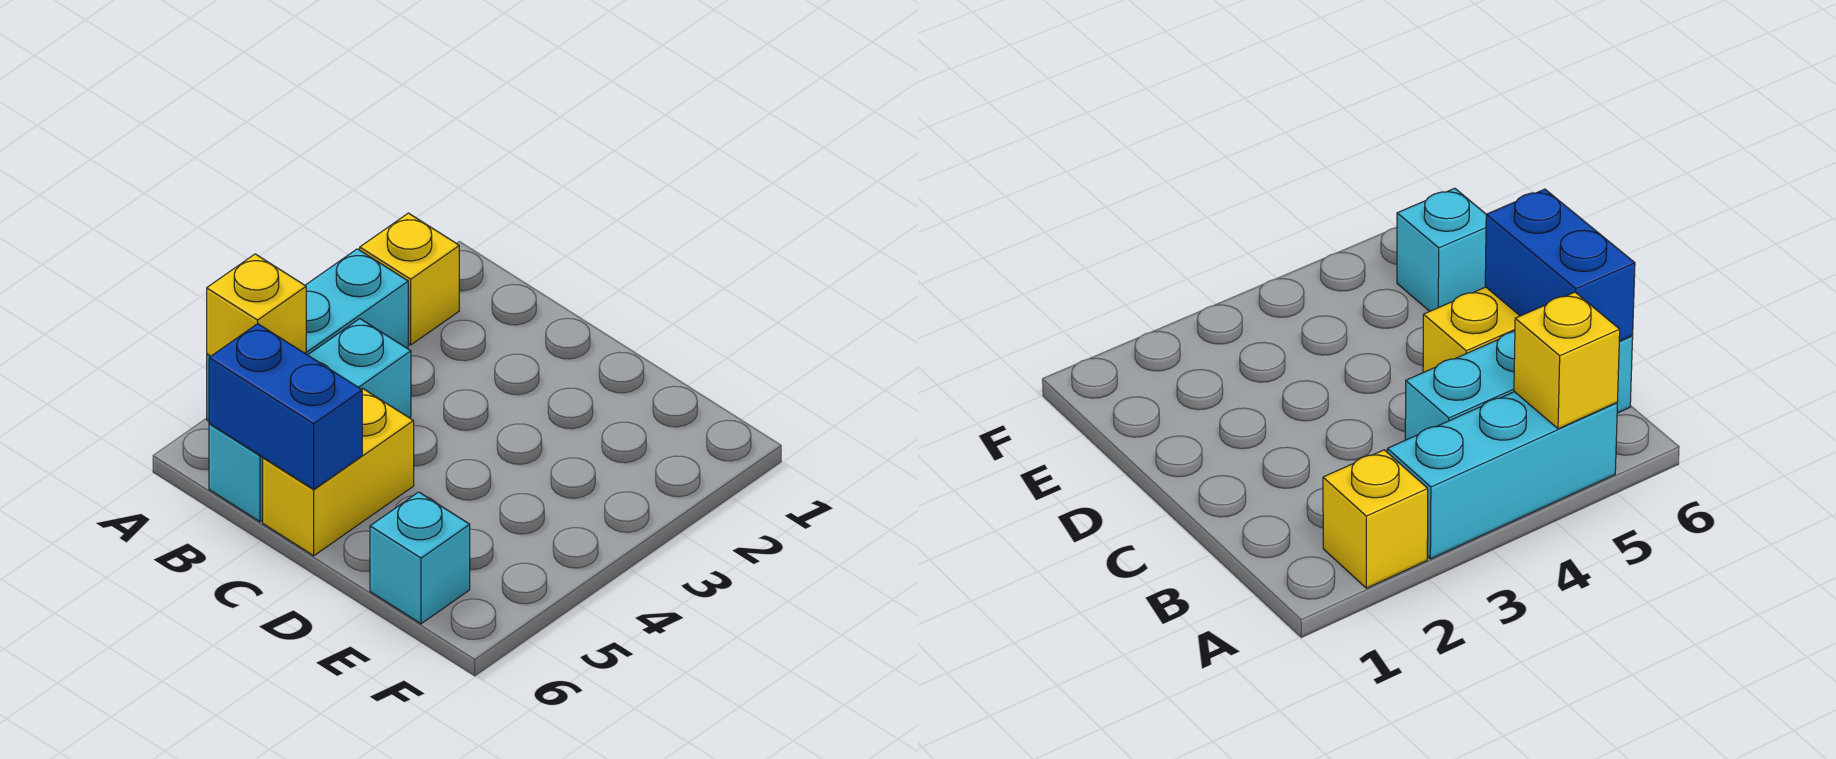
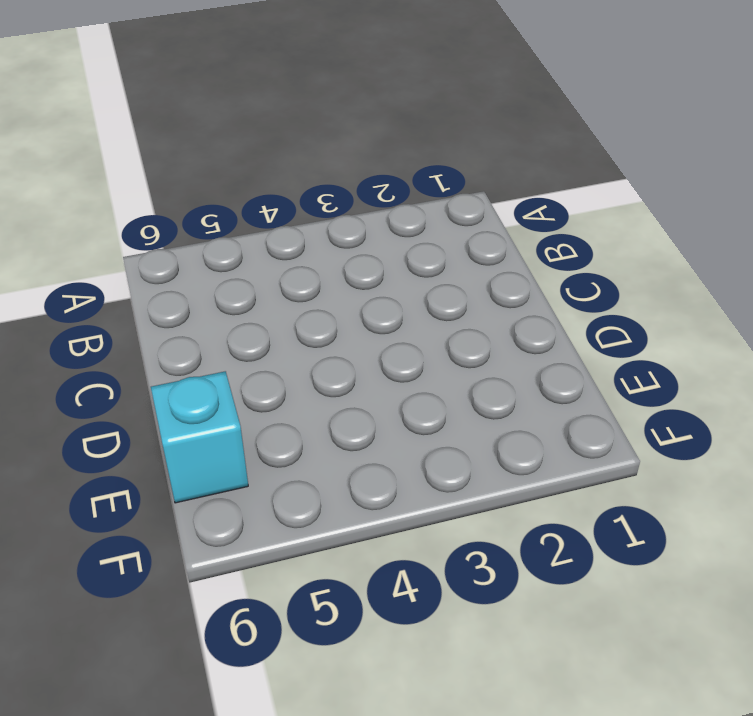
none -> yellow 1x1 brick [360,213,459,345]
none -> cyan 1x3 brick [207,249,408,421]

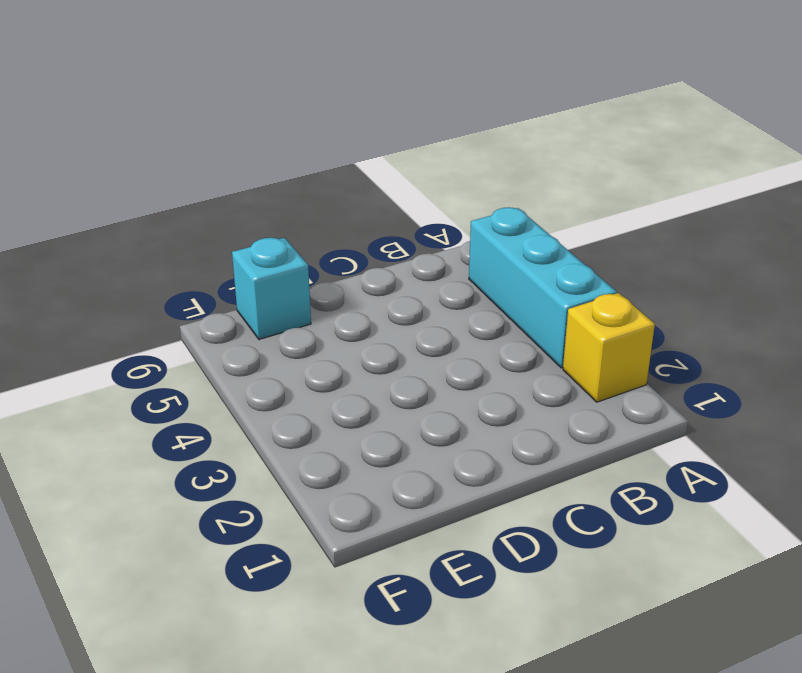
none -> cyan 1x3 brick [209,319,411,522]
none -> yellow 1x2 brick [263,388,414,556]

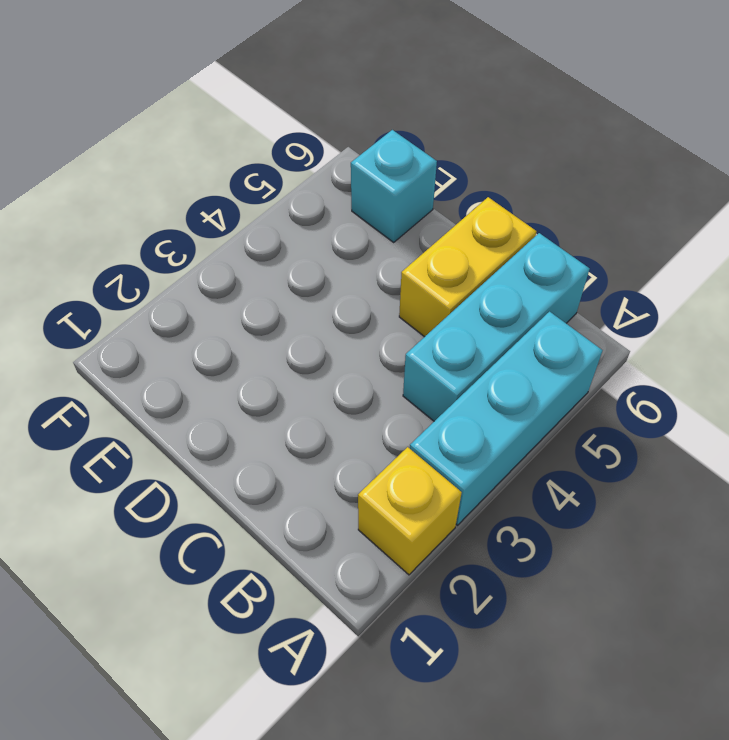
none -> yellow 1x1 brick [207,254,306,356]
none -> blue 1x2 brick [209,324,362,489]

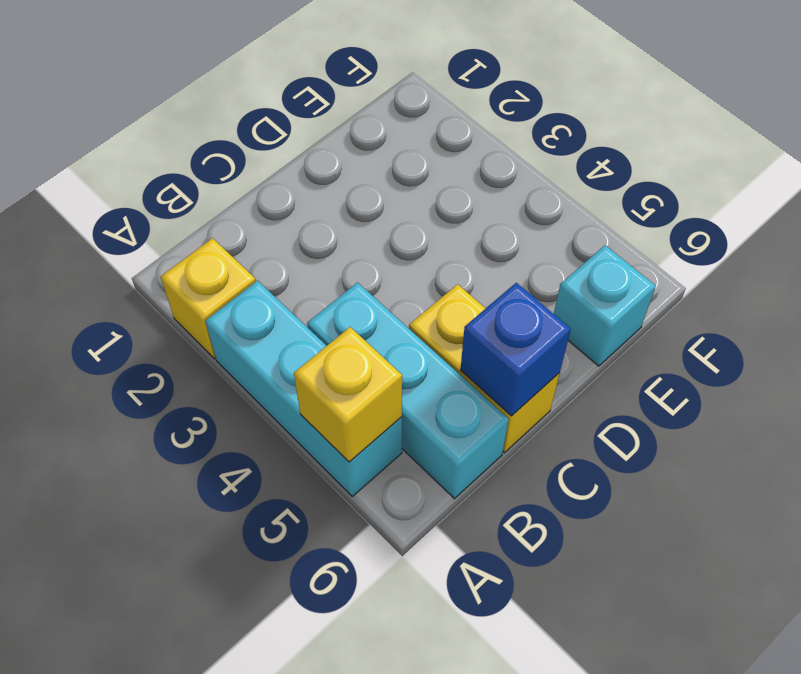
blue 1x1 brick [460,283,571,416] -> blue 1x2 brick [209,324,362,489]

